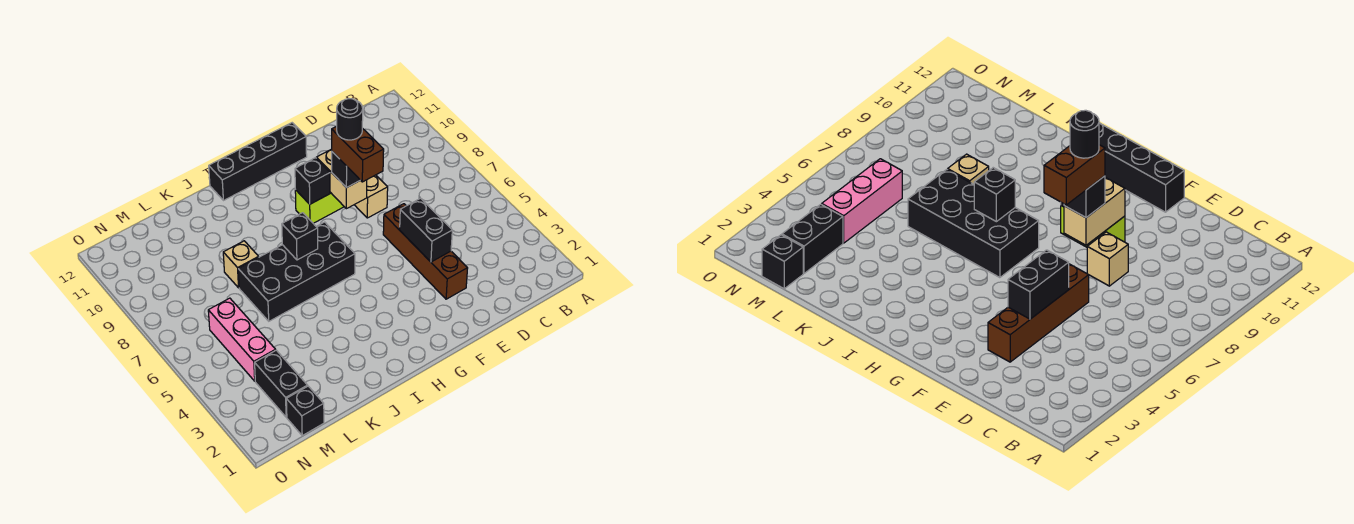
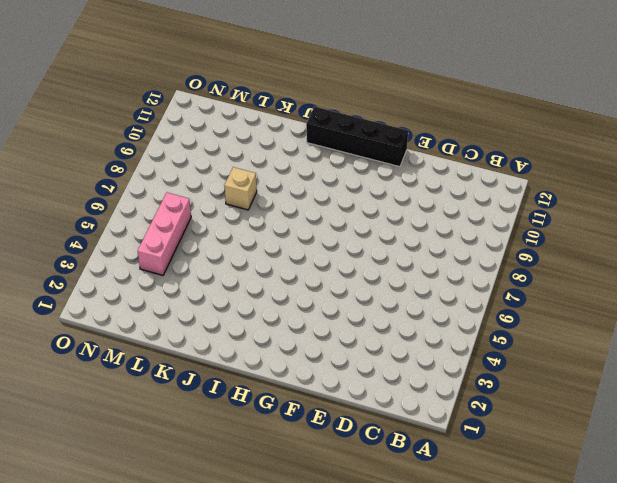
none -> brown 1x4 brick [383,204,468,299]
none -> tan 1x1 brick [355,175,388,218]
none -> lime 1x2 brick [295,190,344,223]

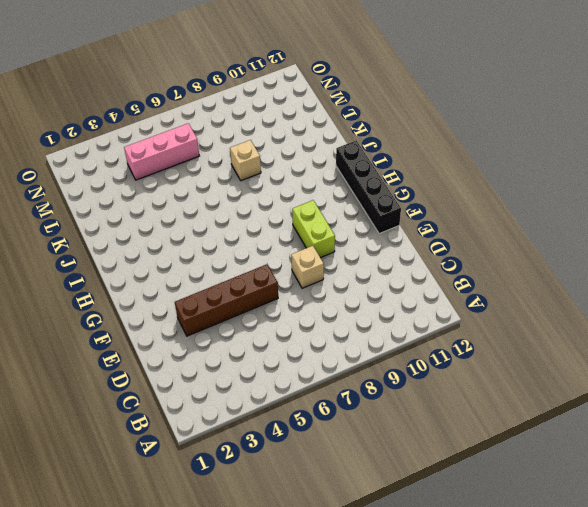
none -> black 2x4 brick [238,222,355,321]
none -> black 1x1 brick [286,386,324,436]
none -> black 1x2 brick [255,350,308,417]

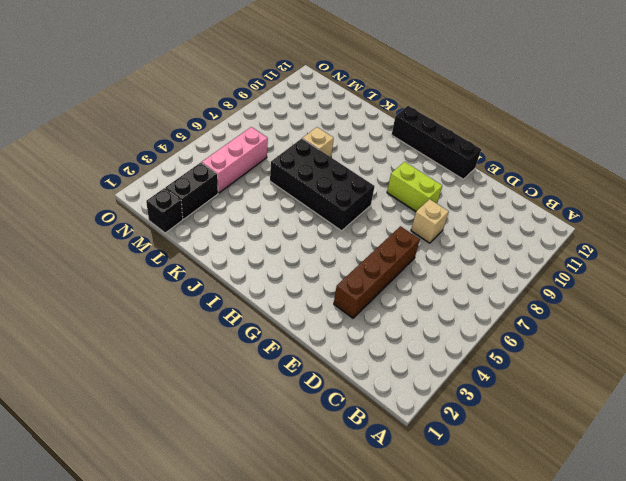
none -> black 1x2 brick [400,198,452,262]
none -> tan 1x2 brick [316,149,367,209]
none -> black 1x1 brick [295,158,330,204]

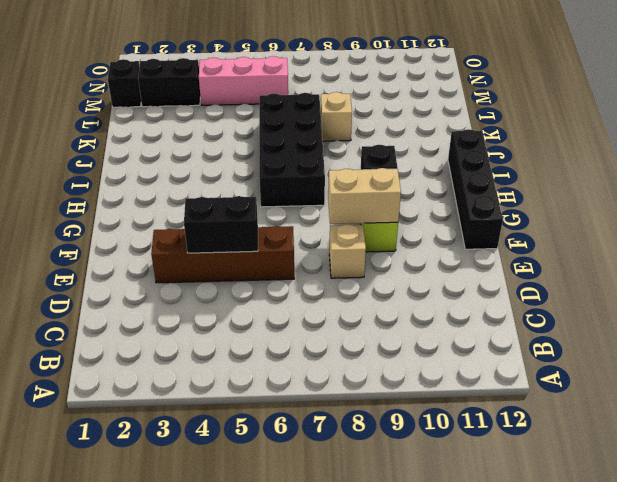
none -> black 1x1 brick [282,213,318,260]
none -> black 1x1 brick [332,152,360,188]
none -> brown 1x2 brick [332,126,384,182]

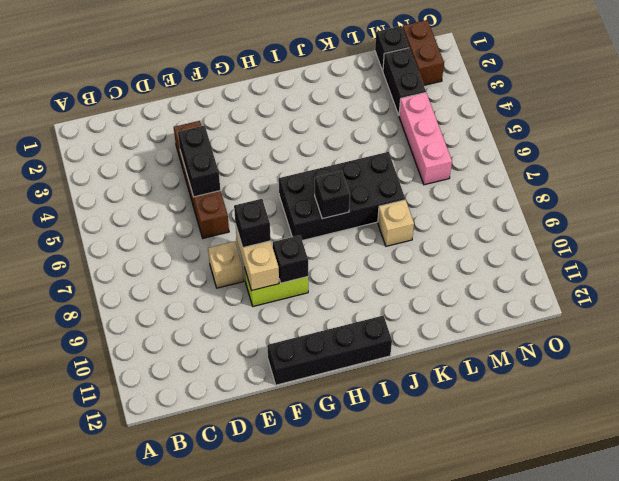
brown 1x2 brick [402,20,444,85] -> brown 1x2 brick moved to [332,126,384,182]
none -> black 1x1 round brick [337,99,363,140]

